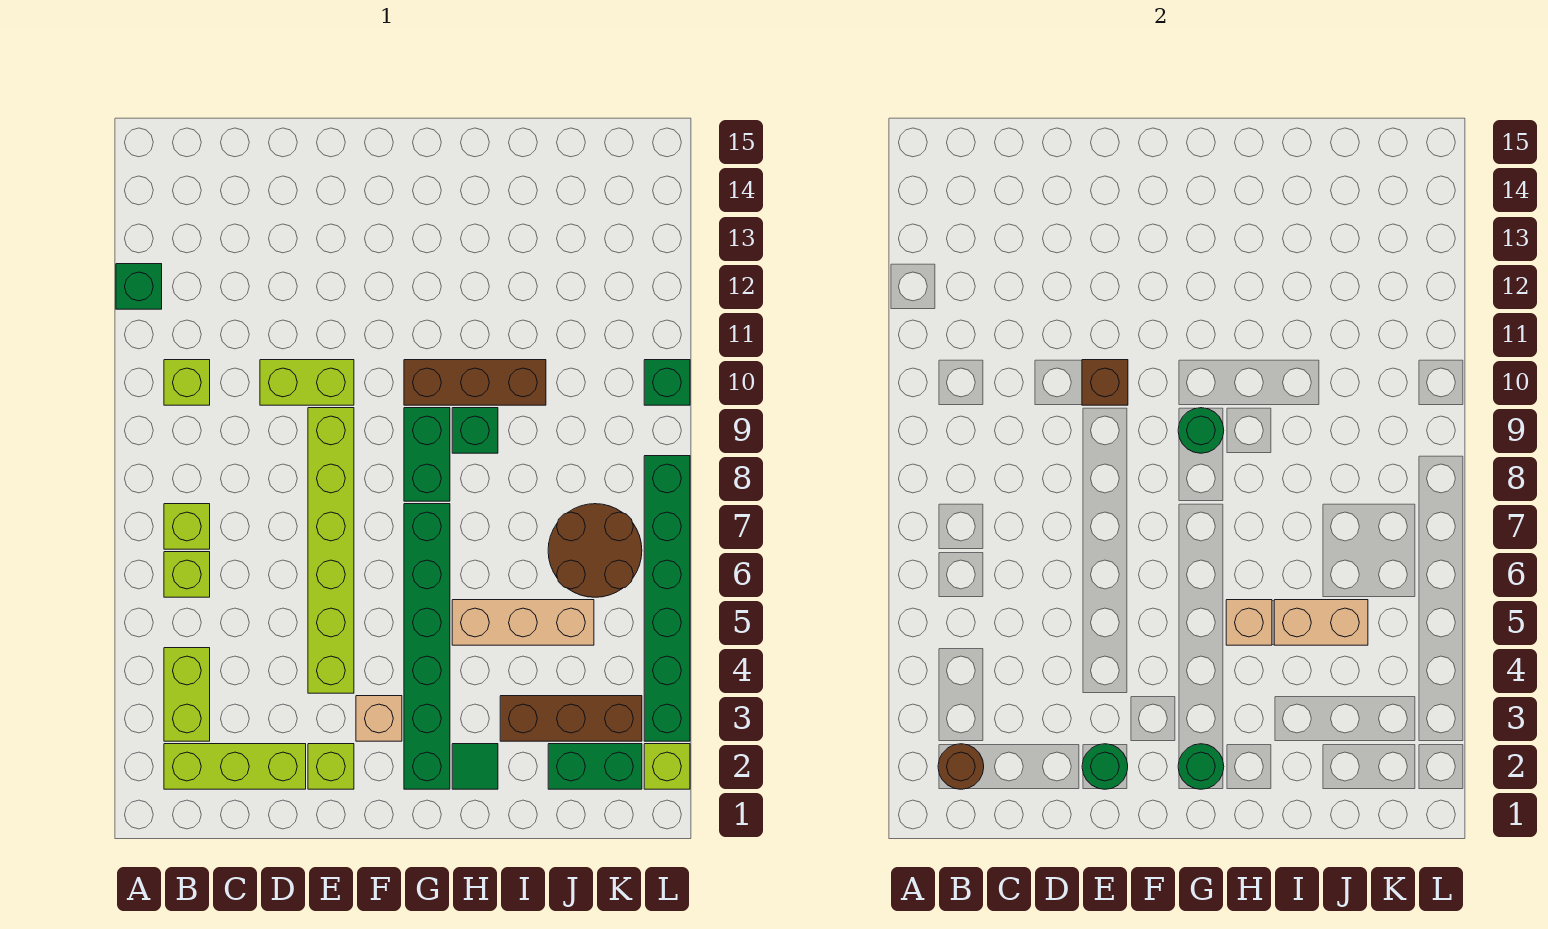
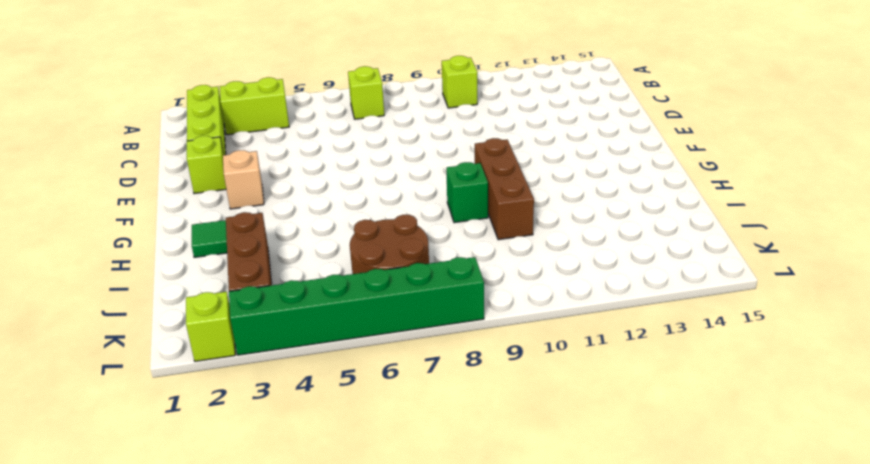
none -> green 1x1 brick [116,264,162,309]
none -> lime 1x1 brick [164,552,210,597]
none -> lime 1x2 brick [260,360,354,405]

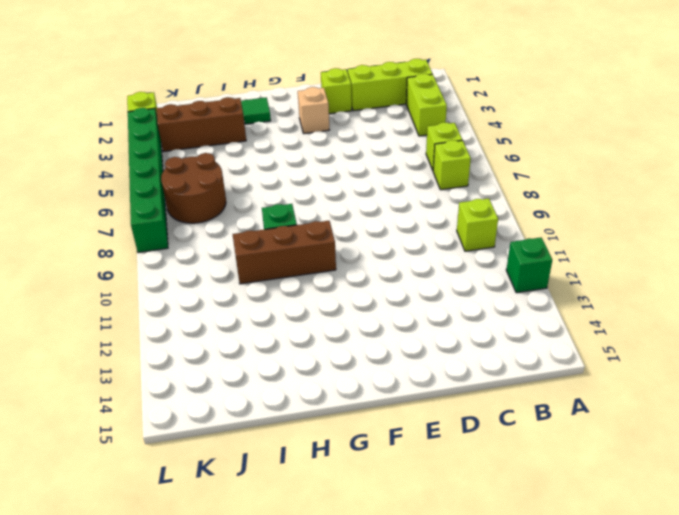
none -> lime 1x2 brick [260,360,354,405]
none -> lime 1x6 brick [308,408,354,693]
none -> green 1x6 brick [404,504,450,789]

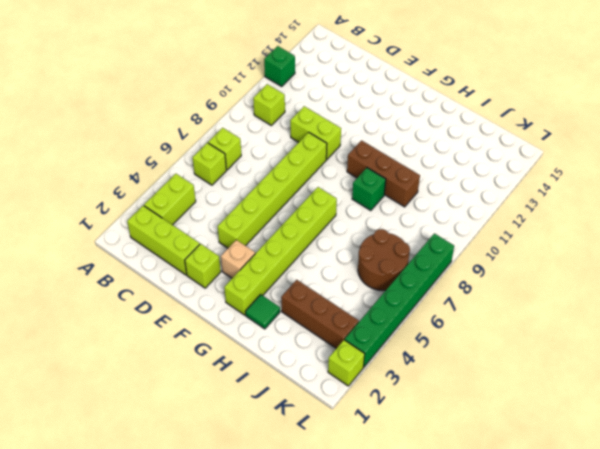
lime 1x6 brick [224,187,337,315] -> green 1x6 brick [404,504,450,789]
none -> green 1x2 brick [404,408,450,501]
none -> tan 1x3 brick [452,600,594,645]
none -> green 1x2 brick [548,744,642,789]

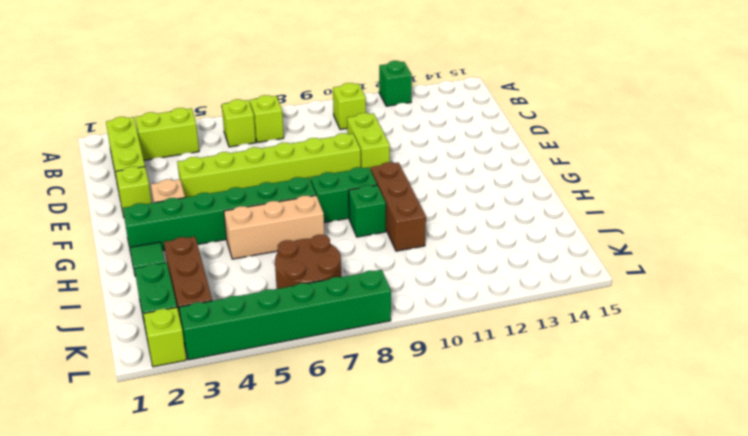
tan 1x3 brick [224,195,324,259] -> tan 1x3 brick turned to [452,600,594,645]
none -> green 1x1 brick [644,360,690,405]
none -> brown 1x1 round brick [938,744,984,789]
none -> green 1x1 round brick [1082,744,1128,789]

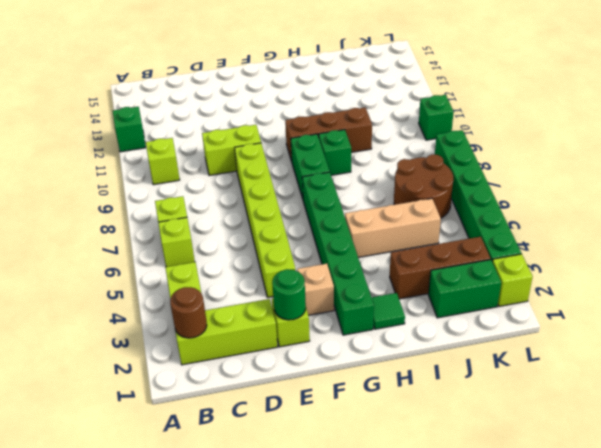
none -> brown 1x1 brick [1082,360,1128,405]
none -> green 1x1 round brick [1178,744,1224,789]
none -> green 1x1 round brick [1178,408,1224,453]

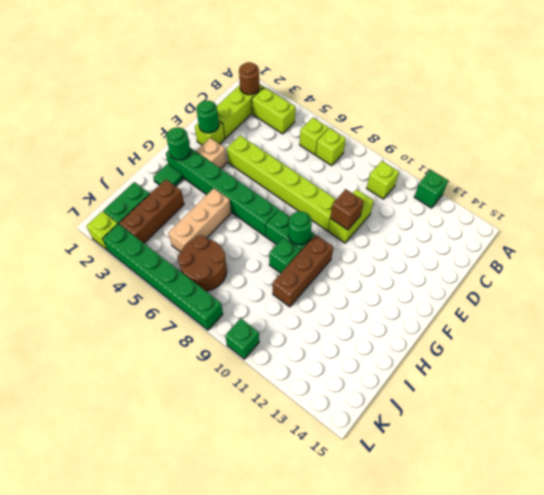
none -> tan 1x1 brick [1226,600,1272,645]
none -> tan 1x2 brick [1274,600,1368,645]

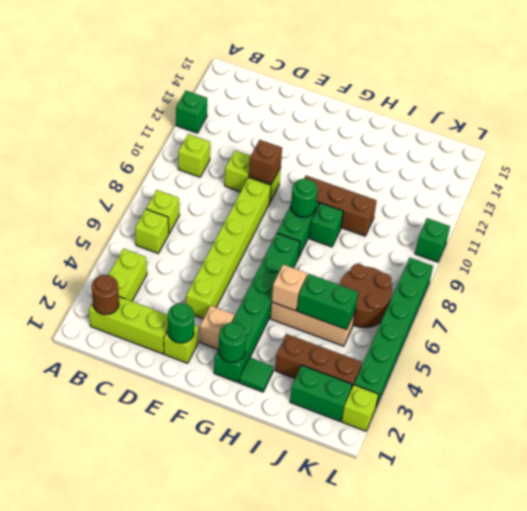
green 1x2 brick [297,274,358,329] -> tan 1x2 brick [1274,600,1368,645]

